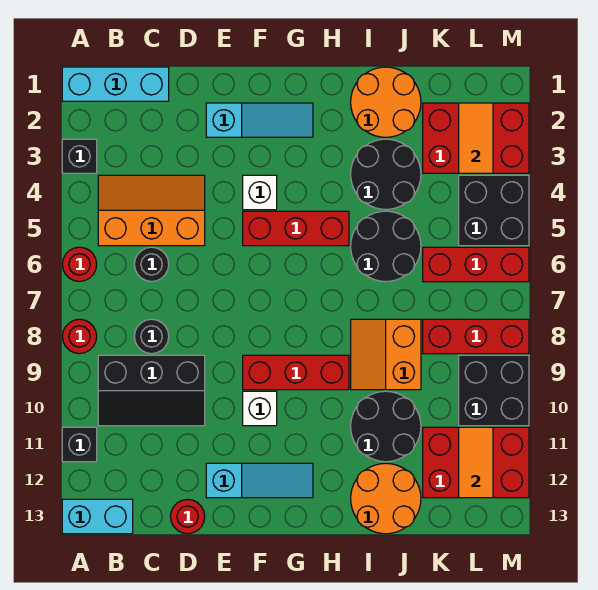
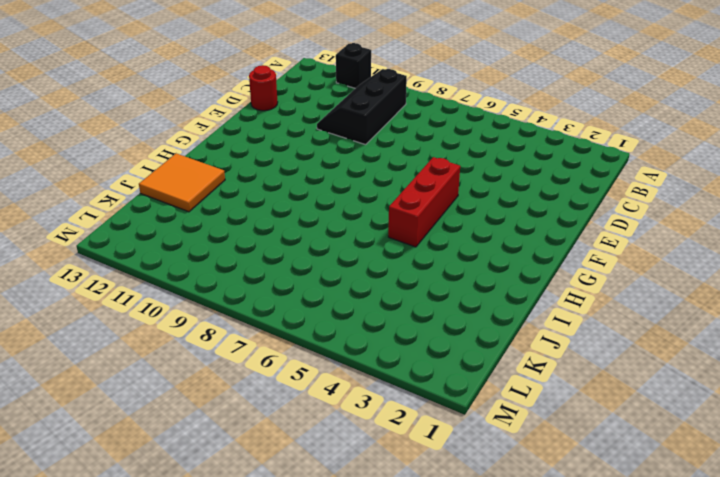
orange 2x2 tile [139,153,225,212] -> orange 2x2 round brick [351,463,421,534]
none -> cyan 1x3 brick [62,67,169,101]
none -> black 1x1 brick [62,139,97,173]
none -> red 1x1 round brick [62,247,97,282]
none -> red 1x1 round brick [62,319,97,354]

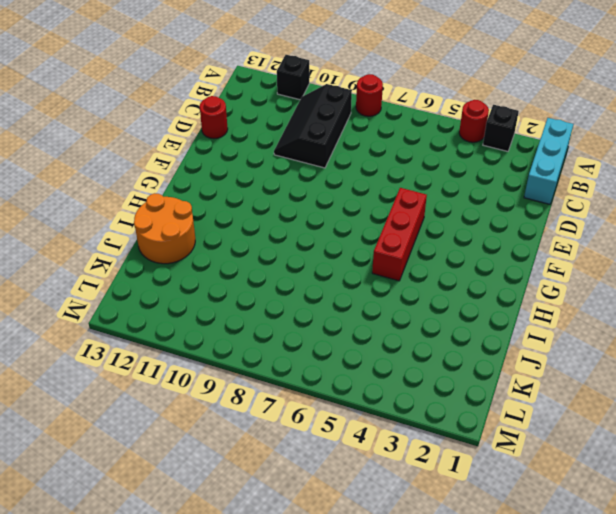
red 1x1 round brick [459,100,489,142] -> red 1x1 round brick moved to [62,247,97,282]
none -> cyan 1x2 brick [62,499,133,534]
none -> orange 2x3 slope [98,175,205,246]
none -> black 1x1 round brick [134,247,169,282]
none -> black 1x1 round brick [134,319,169,354]

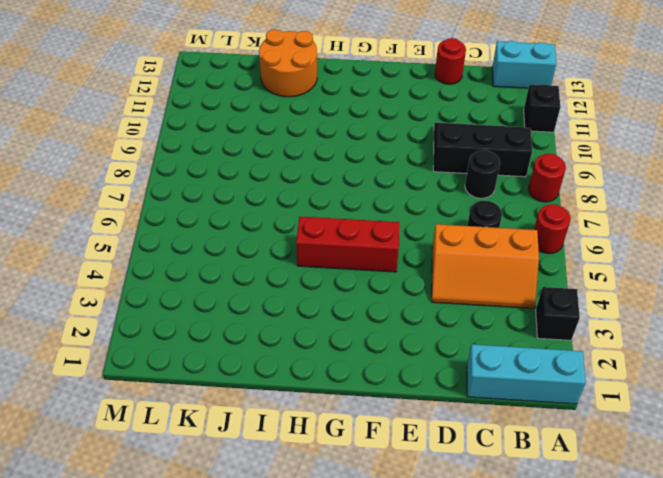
none -> cyan 1x3 slope [206,103,313,137]
none -> cyan 1x3 slope [206,463,313,498]
none -> white 1x1 brick [243,175,277,210]
none -> red 1x3 brick [243,355,349,390]

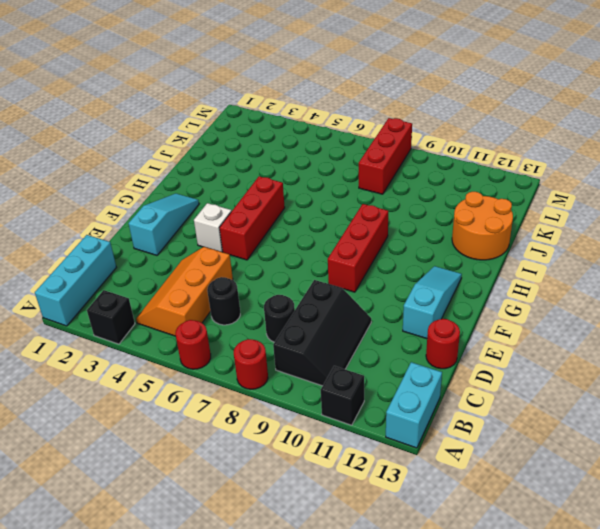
none -> white 1x1 brick [243,391,277,426]
none -> orange 2x2 round brick [351,67,421,137]
none -> black 2x2 round brick [351,139,421,209]
none -> black 2x2 round brick [351,211,421,282]

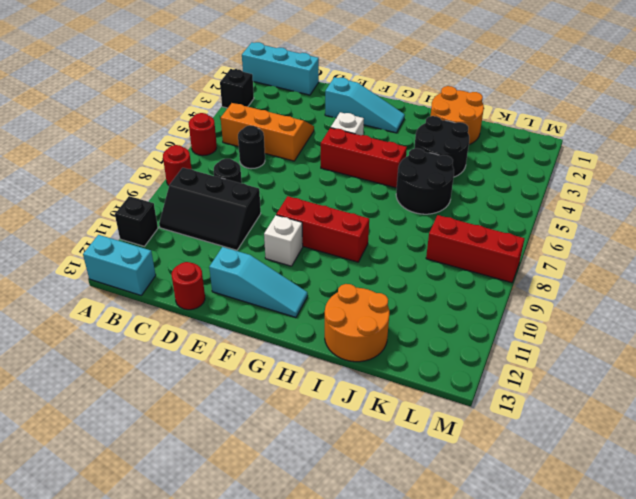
none -> orange 2x2 slope [351,319,421,390]
none -> black 2x2 round brick [351,391,421,462]
none -> red 2x3 brick [423,103,529,173]
none -> red 1x3 brick [423,247,529,282]

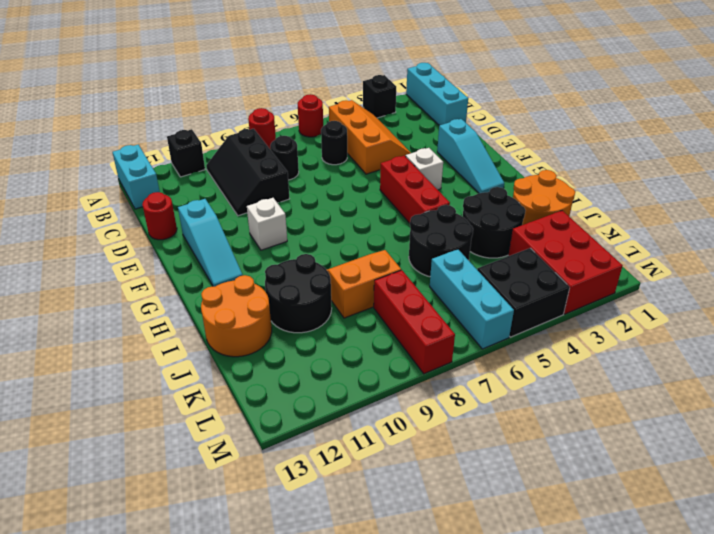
cyan 1x3 brick [430,249,514,349] -> red 1x3 brick [423,247,529,282]
none -> red 1x3 brick [243,355,349,390]
none -> red 2x3 brick [423,427,529,498]
none -> black 2x2 brick [459,355,529,426]
none -> orange 1x2 tile [459,103,493,173]

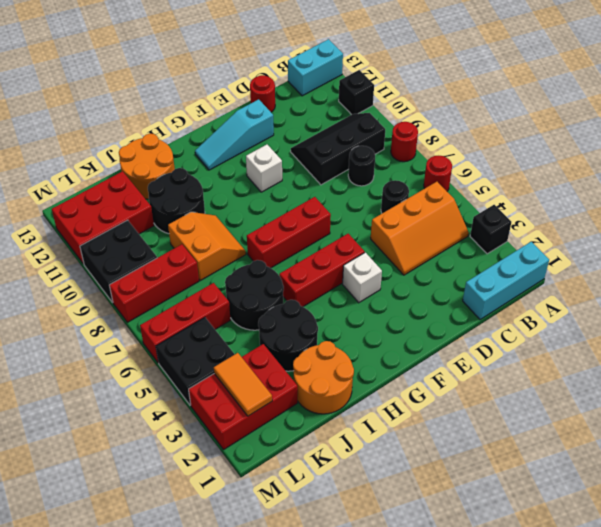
red 1x3 brick [247,197,331,268] -> red 1x3 brick moved to [243,355,349,390]
none -> cyan 1x3 slope [206,103,313,137]
none -> orange 1x2 tile [459,427,493,498]

